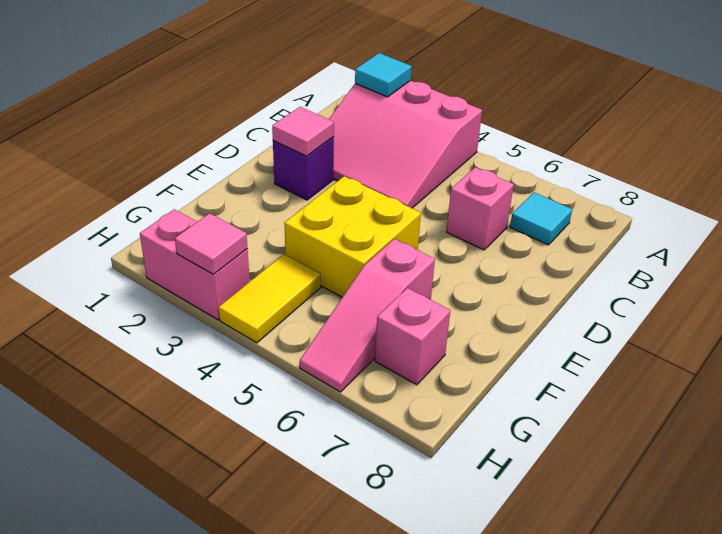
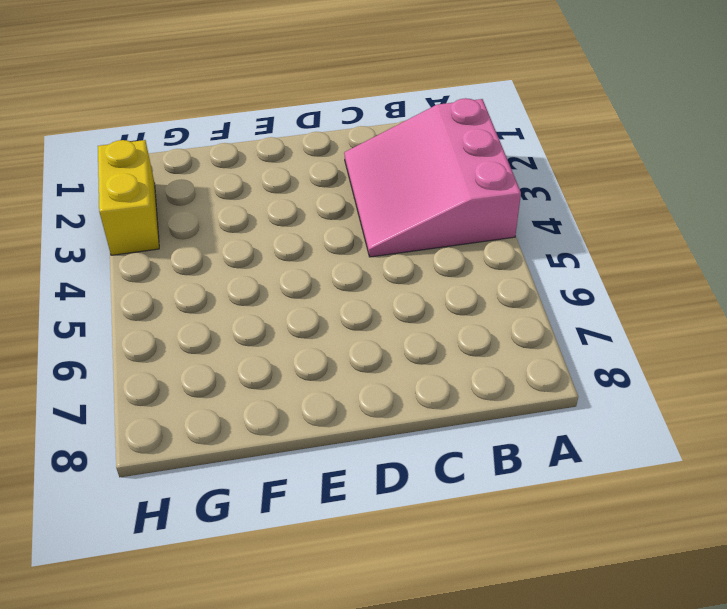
yellow 1x2 brick [98,140,159,255] -> pink 1x2 brick [140,209,250,320]
none -> cyan 1x1 tile [510,192,572,245]
none -> pink 1x1 brick [446,167,514,250]
none -> purple 1x1 brick [273,137,334,200]

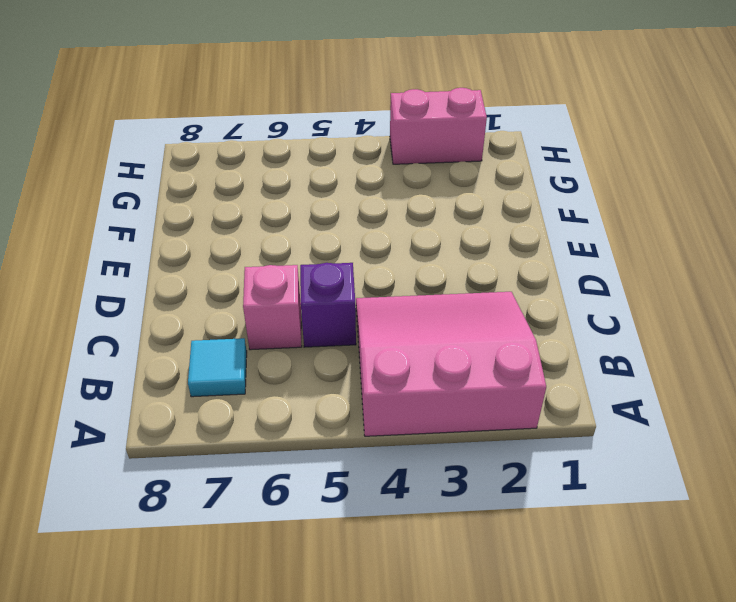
purple 1x1 brick [300,263,356,347] -> purple 1x1 brick moved to [273,137,334,200]
none -> yellow 2x2 brick [284,176,421,297]
none -> pink 1x3 slope [300,239,435,392]
none -> yellow 1x2 tile [219,254,321,343]

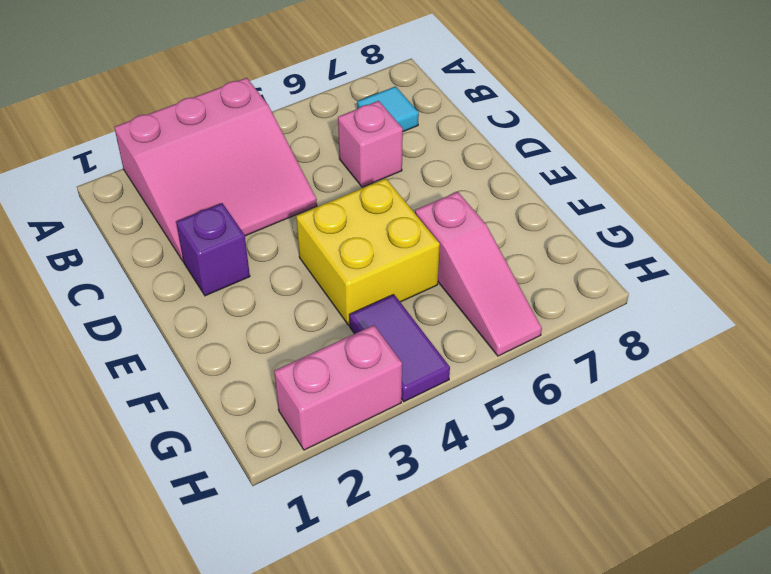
purple 1x2 tile [349,294,450,402] -> yellow 1x2 tile [219,254,321,343]
none -> pink 1x1 brick [375,288,450,385]
none -> cyan 1x1 tile [355,53,412,97]
none -> pink 1x1 tile [272,107,334,156]

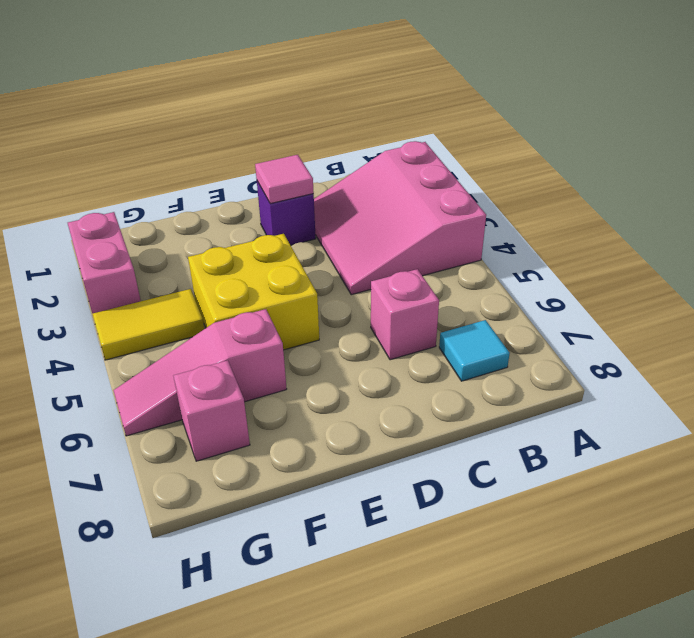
none -> cyan 1x1 tile [355,53,412,97]
none -> pink 1x1 tile [175,213,247,274]

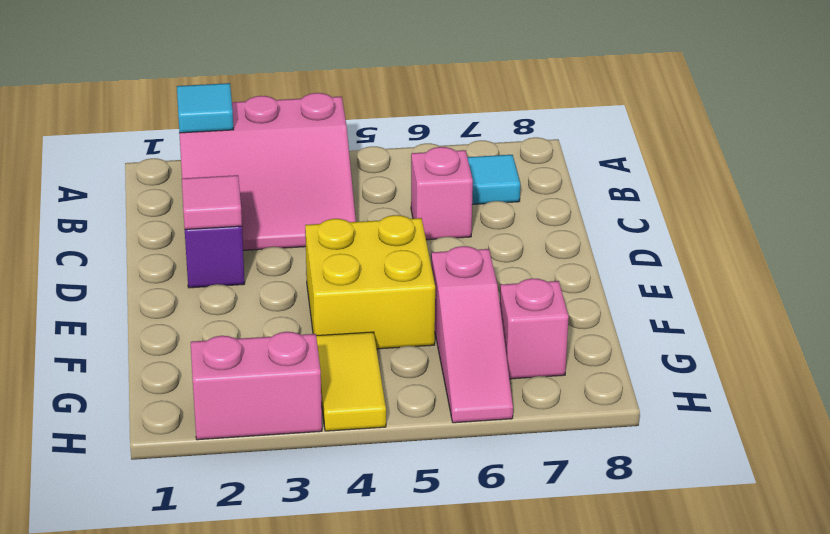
none -> pink 1x1 tile [175,213,247,274]

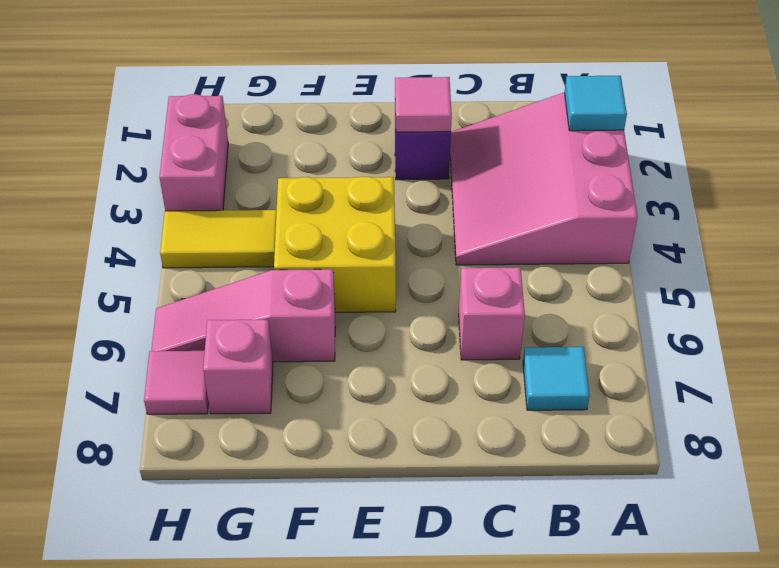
pink 1x1 tile [144,351,208,414] -> pink 1x1 tile moved to [175,213,247,274]

